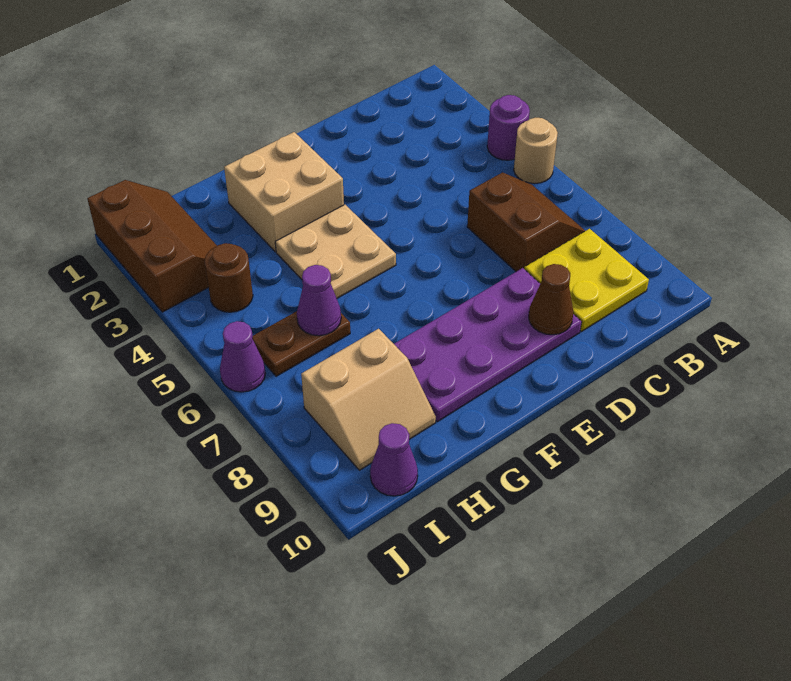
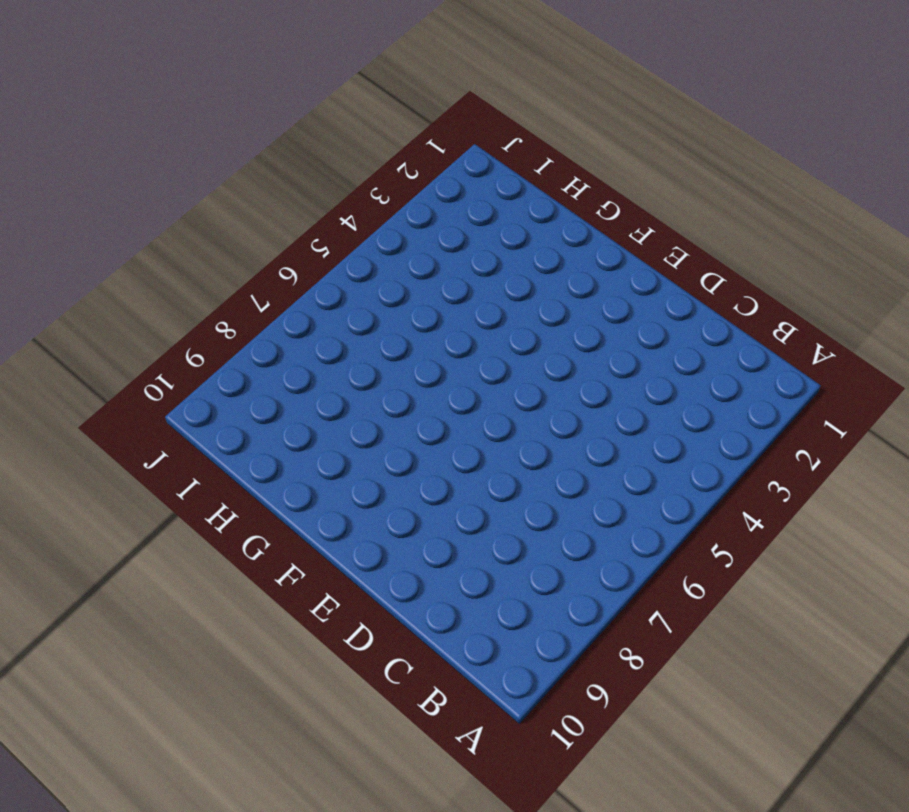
none -> purple 1x1 round brick [487,95,530,160]
none -> tan 1x1 round brick [514,118,558,183]
none -> brown 2x2 slope [467,172,585,272]

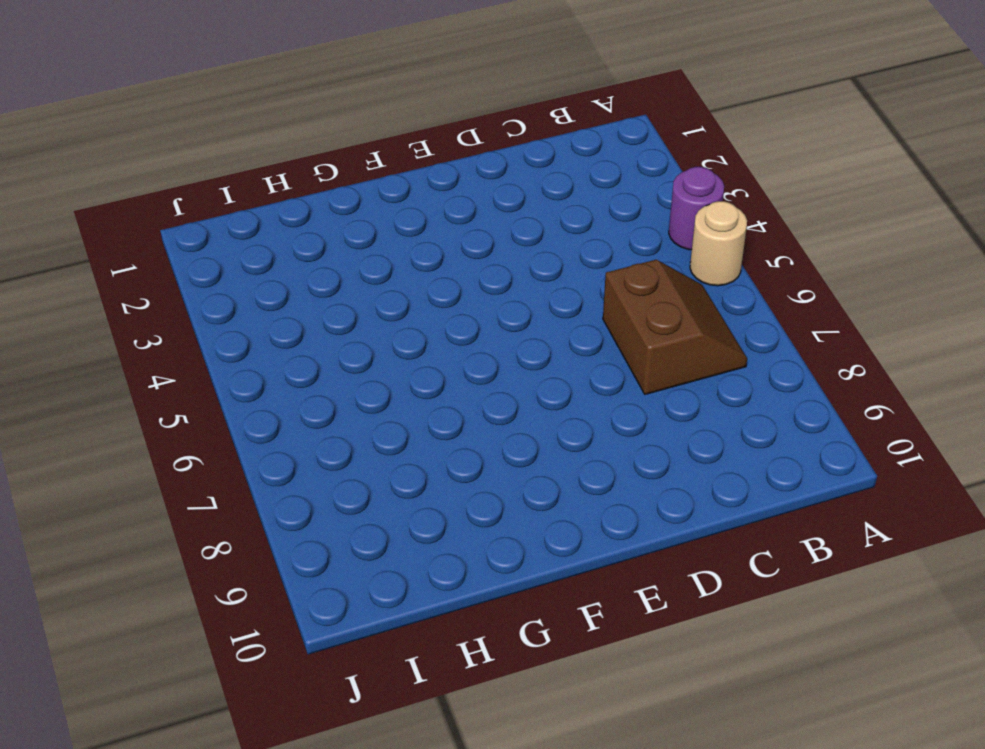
none -> yellow 2x2 plate [524,229,649,332]
none -> purple 2x4 plate [394,268,581,422]
none -> tan 2x2 brick [224,132,344,252]

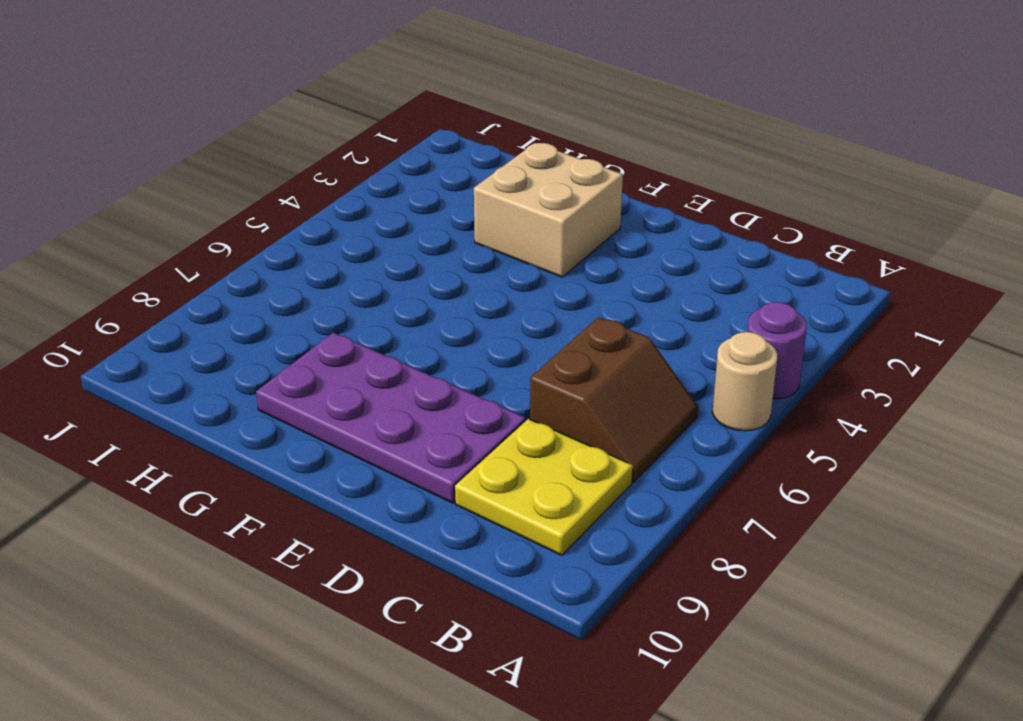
none -> tan 2x2 plate [275,205,396,298]
none -> brown 1x2 plate [253,311,350,376]
none -> tan 2x2 slope [301,329,436,470]

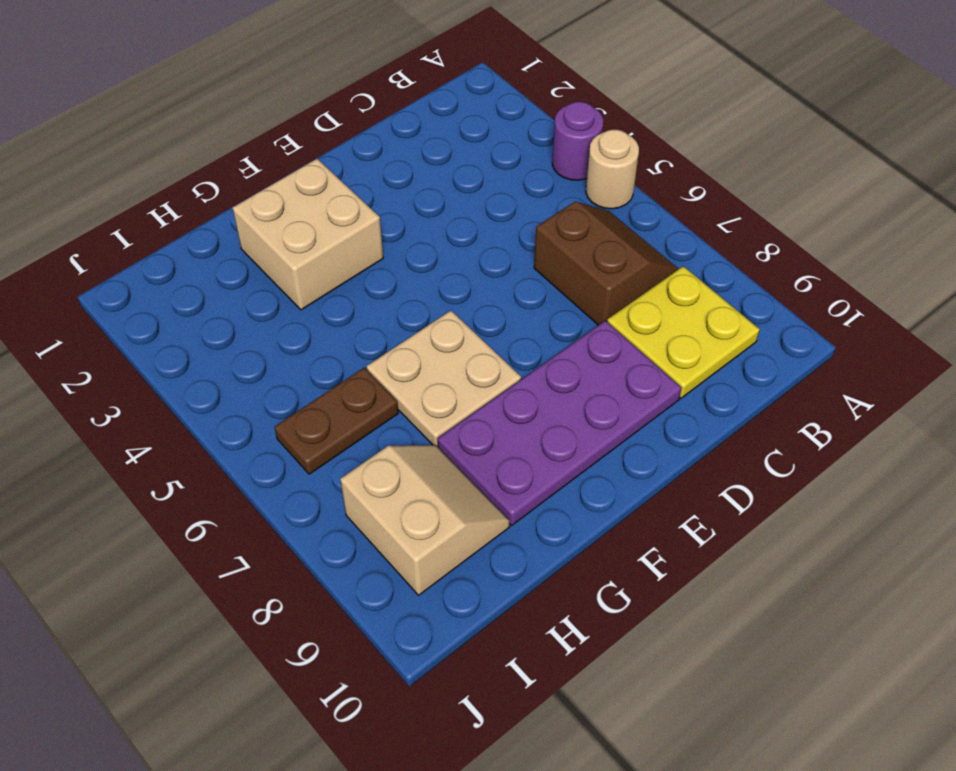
tan 2x2 plate [366,311,521,447] -> tan 2x2 plate moved to [275,205,396,298]
tan 2x2 slope [340,445,510,595] -> tan 2x2 slope turned to [301,329,436,470]
none -> brown 2x3 slope [87,180,217,312]
none -> brown 1x1 round brick [205,243,253,312]
none -> purple 1x1 cone [370,423,418,496]

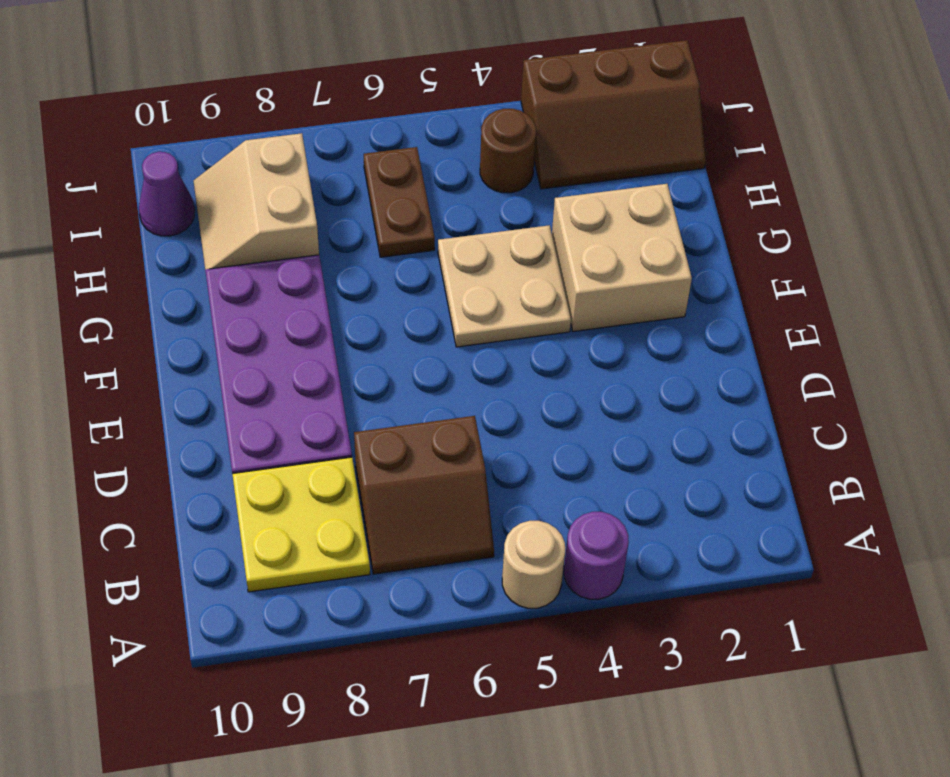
none -> purple 1x1 cone [220,321,266,392]
none -> brown 1x1 cone [529,264,573,335]
none -> purple 1x1 cone [297,265,341,336]

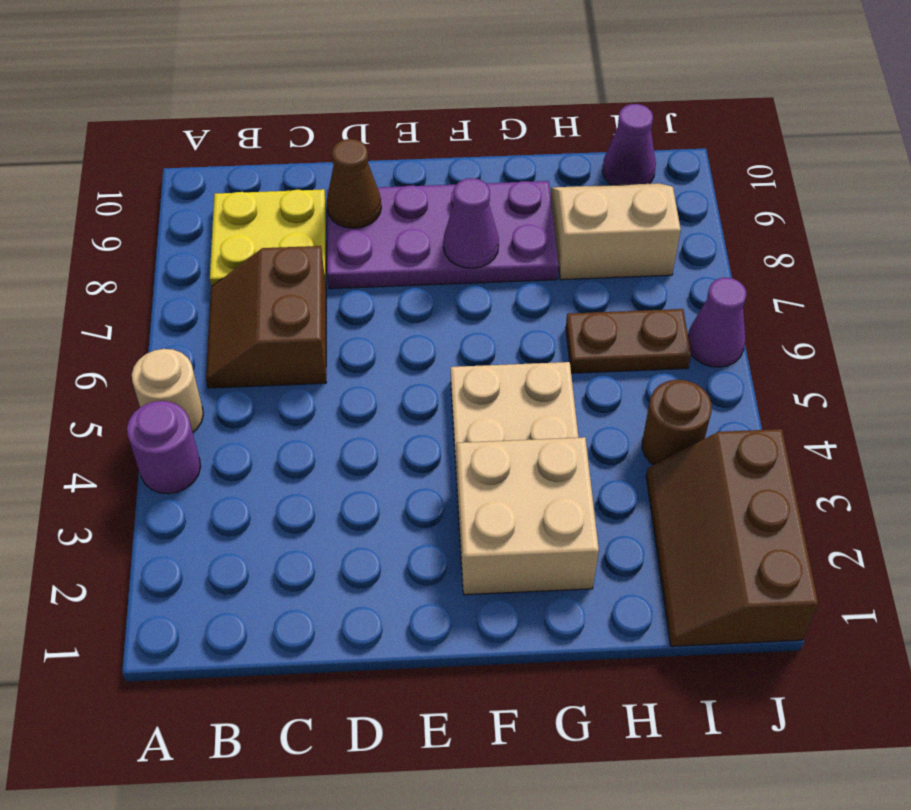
purple 1x1 cone [443,178,499,268] -> purple 1x1 cone moved to [297,265,341,336]

